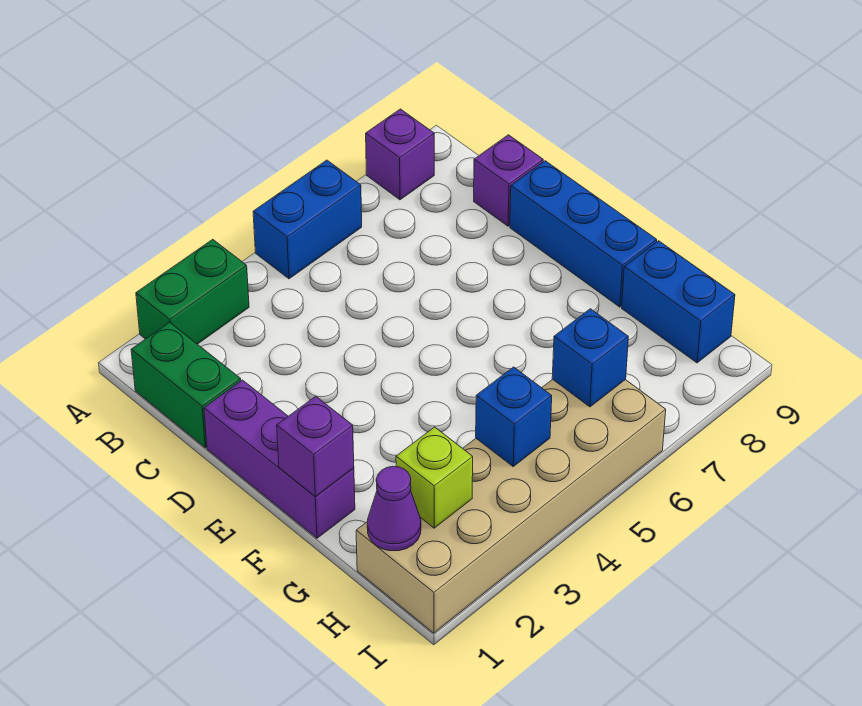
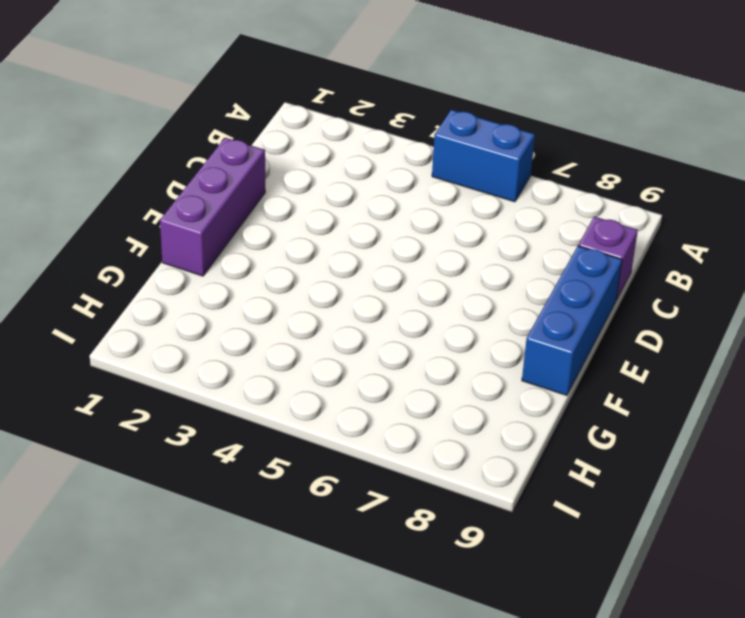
none -> green 1x2 brick [136,239,249,344]
none -> purple 1x1 brick [366,109,434,200]
none -> green 1x2 brick [131,322,241,448]

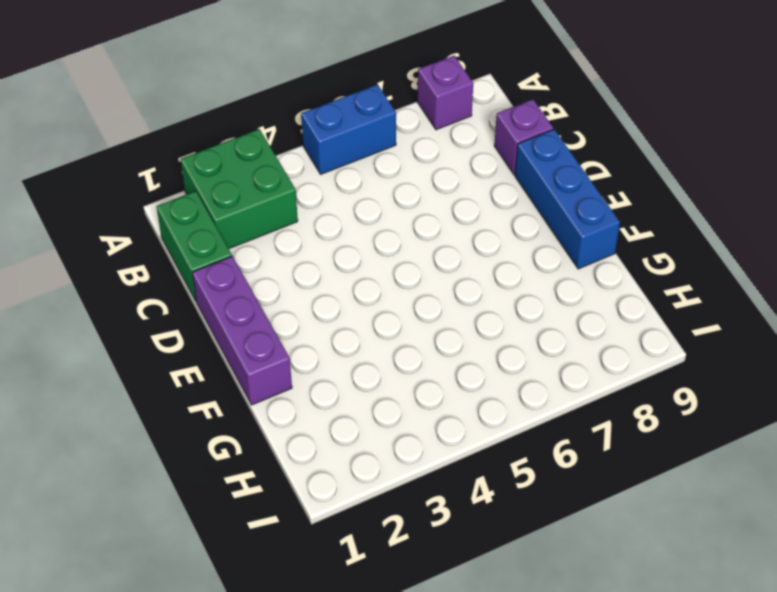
green 2x2 brick [181,129,298,249] -> green 1x2 brick [136,239,249,344]
none -> blue 1x2 brick [622,241,735,363]
none -> tan 2x6 brick [356,379,666,633]
none -> purple 1x1 brick [277,396,354,497]

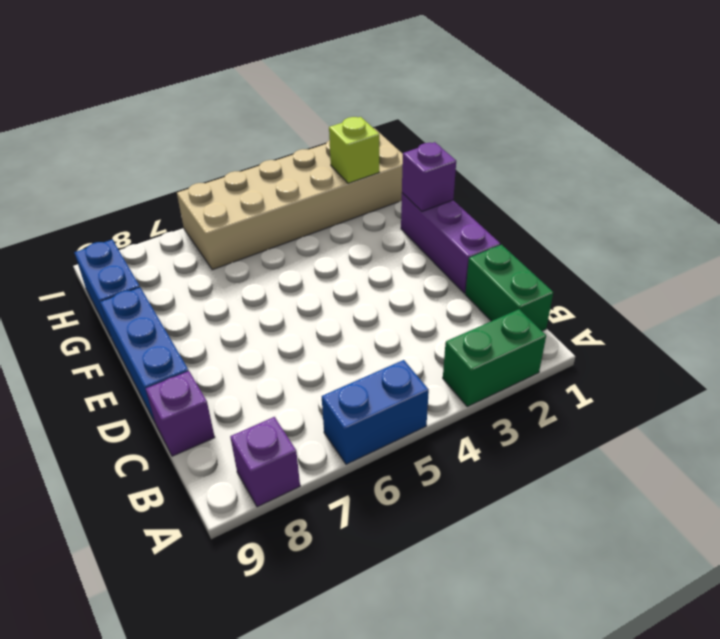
none -> purple 1x1 cone [367,466,421,551]
none -> blue 1x1 brick [476,367,552,466]
none -> blue 1x1 brick [552,309,628,407]

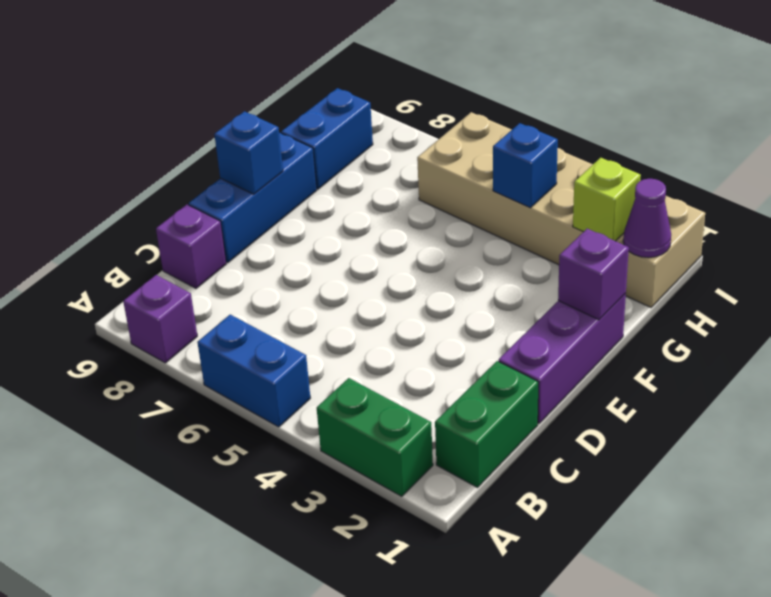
blue 1x1 brick [214,111,283,194] -> blue 1x1 brick moved to [552,309,628,407]

